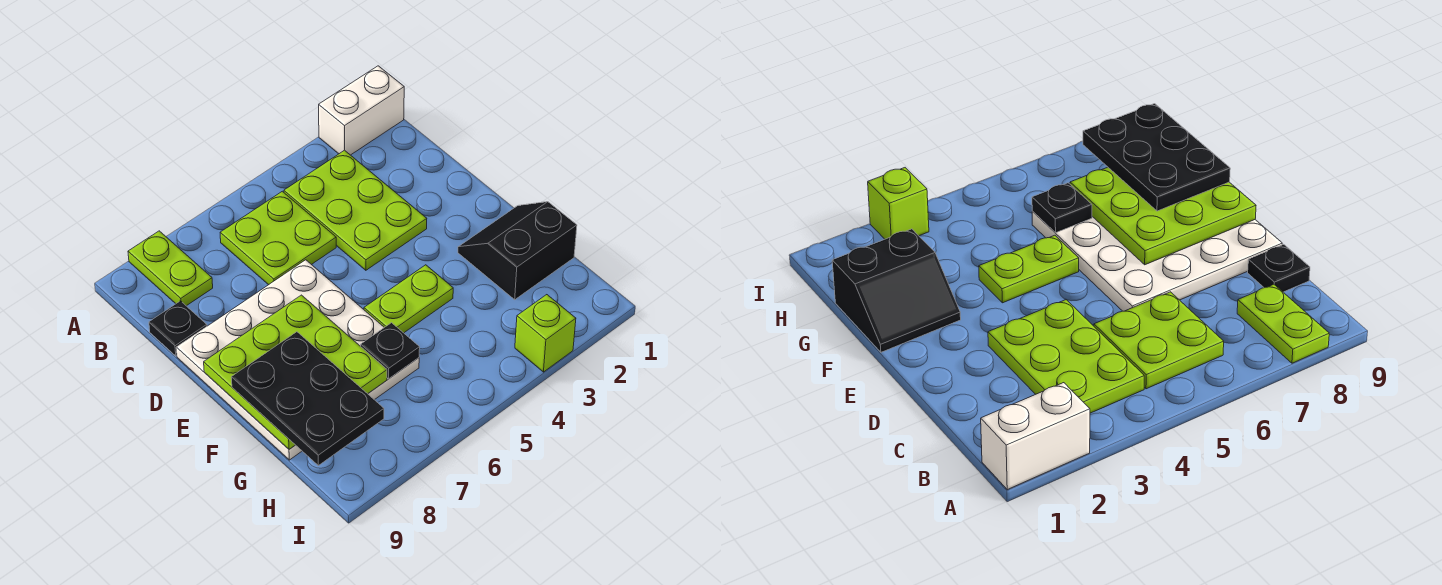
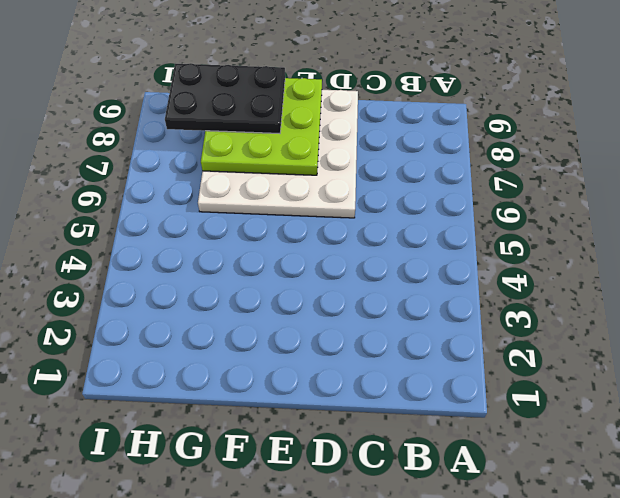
none -> white 1x2 brick [319,66,404,155]
none -> lime 1x2 plate [128,231,213,306]
none -> lime 2x3 plate [284,150,427,270]

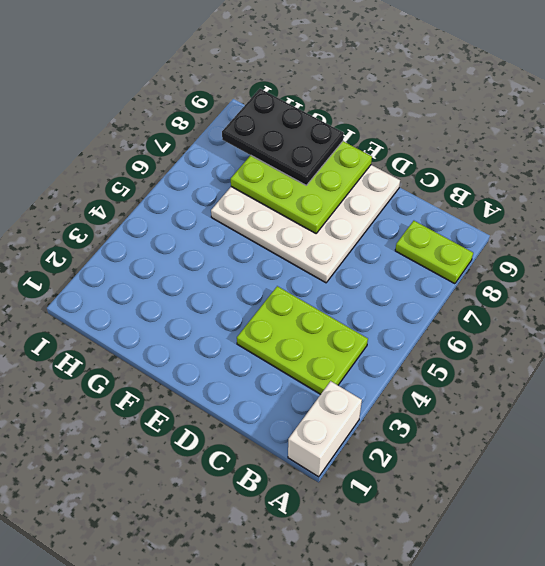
none -> lime 2x2 plate [220,191,336,285]
none -> black 1x1 plate [149,301,207,356]
none -> black 2x2 slope [458,202,577,300]

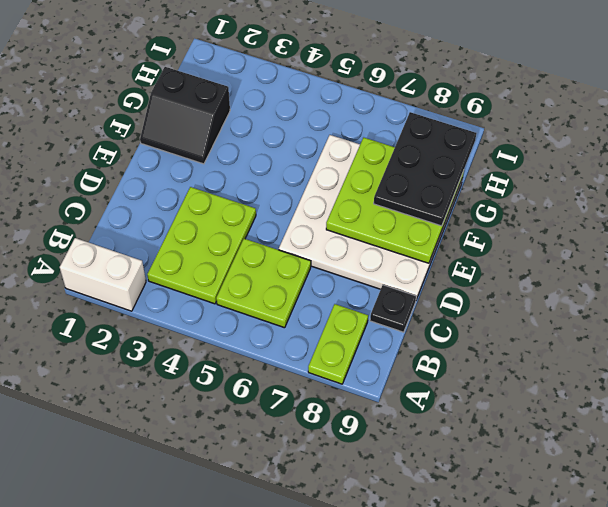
none -> lime 1x2 plate [364,265,453,333]
none -> lime 1x1 brick [515,295,576,372]
none -> black 1x1 plate [361,323,420,379]

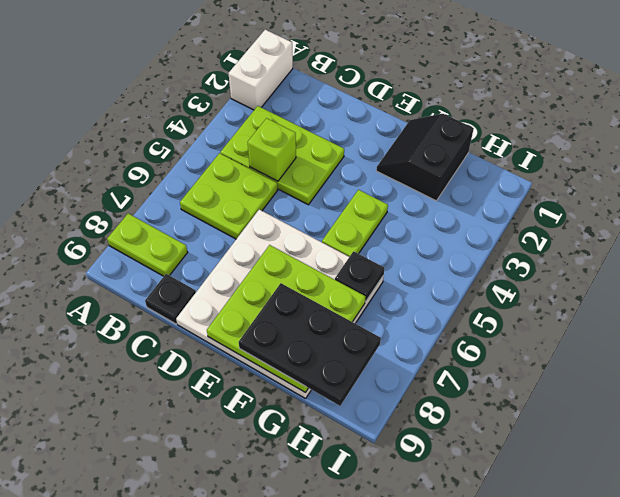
lime 1x1 brick [248,118,296,181] -> lime 1x1 brick moved to [515,295,576,372]

